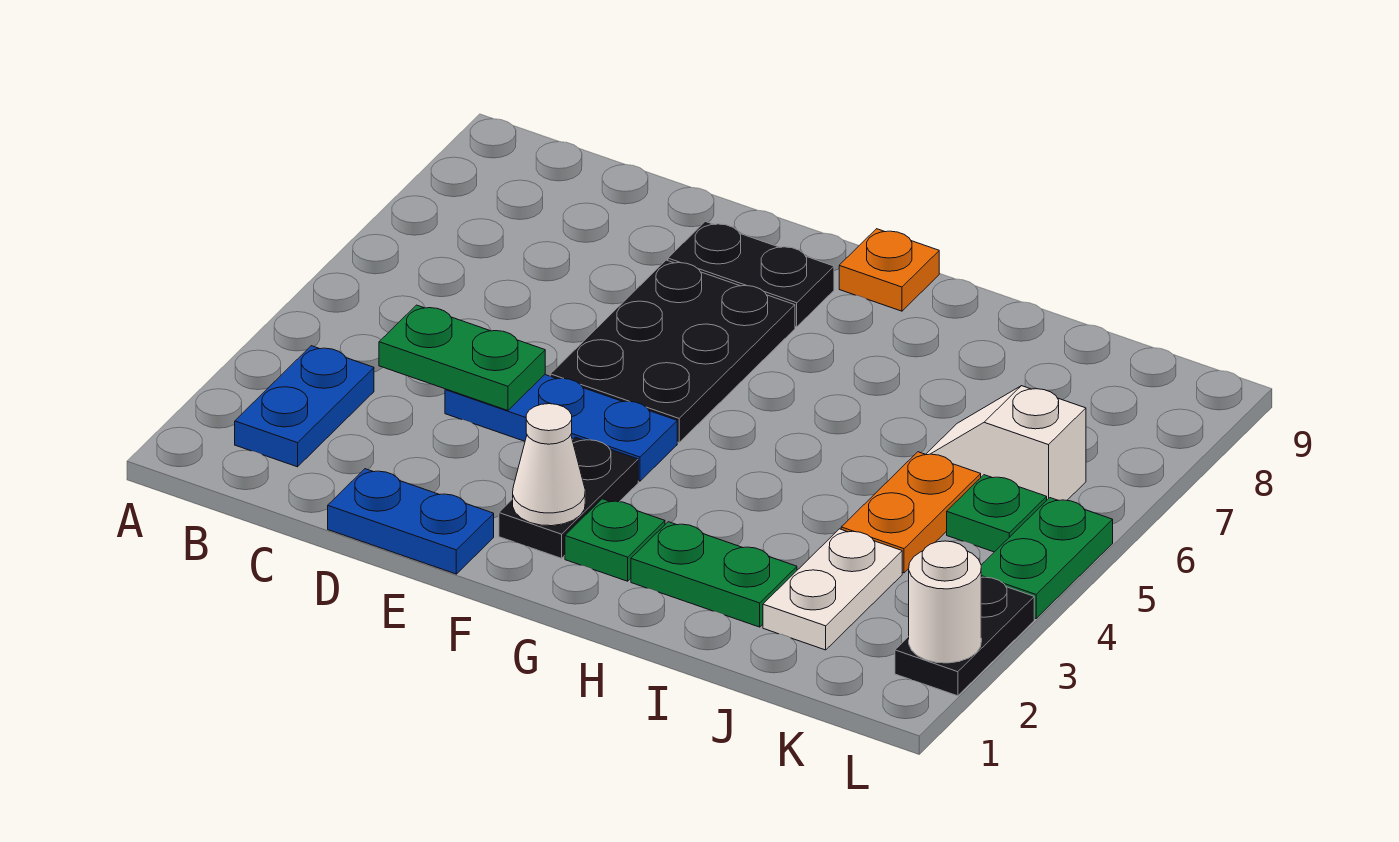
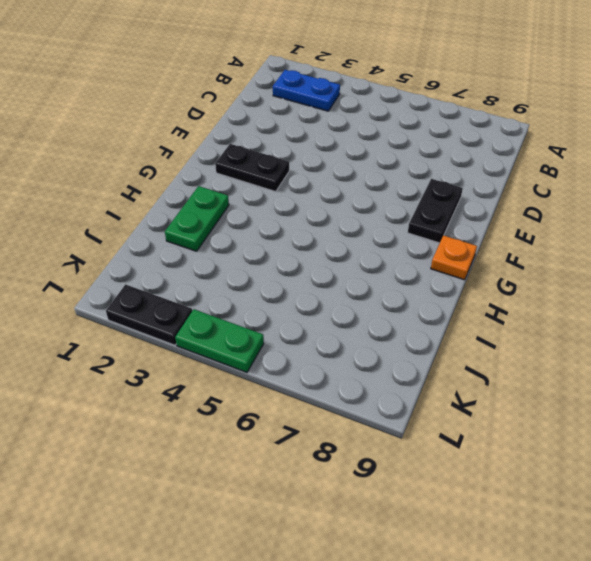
none -> blue 1x2 plate [328,469,494,574]
none -> blue 1x3 plate [445,375,677,481]
none -> black 2x3 plate [550,260,795,443]

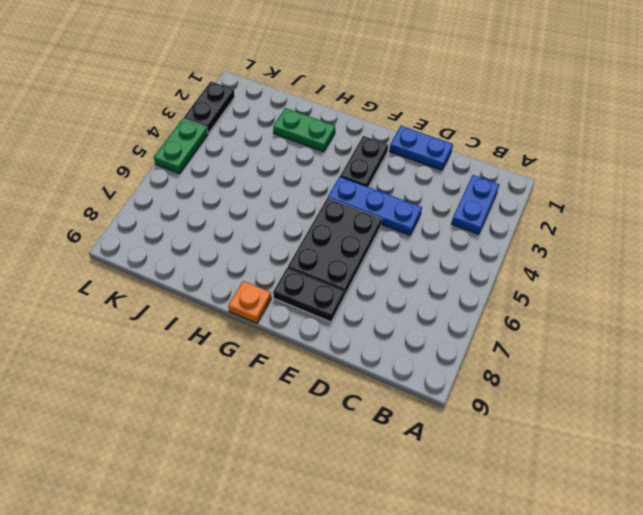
none -> green 1x1 plate [565,499,665,581]
none -> white 1x2 plate [763,529,902,650]
none -> orange 1x2 plate [841,452,981,573]

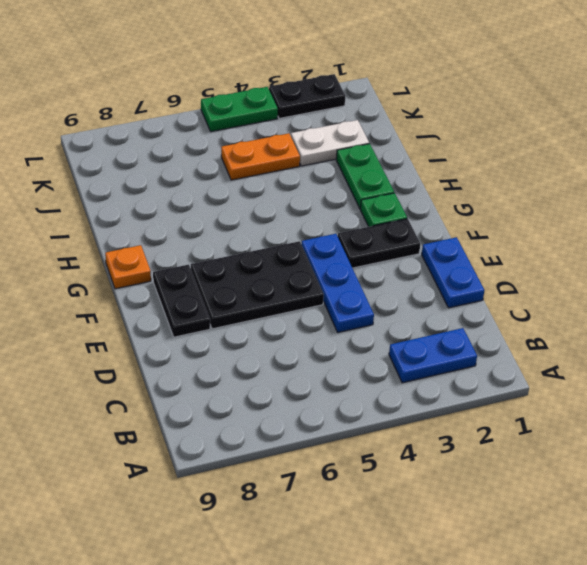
none -> white 1x2 slope [926,386,1086,500]
none -> green 1x1 plate [947,475,1047,552]
none -> green 1x2 plate [379,305,545,410]

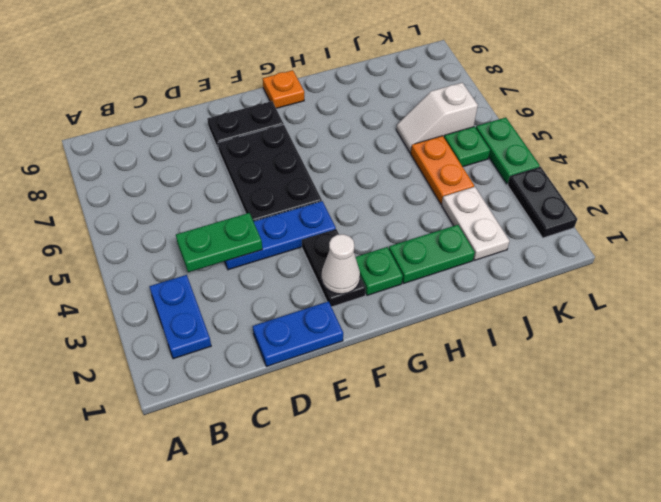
none -> white 1x1 round brick [909,541,981,663]

